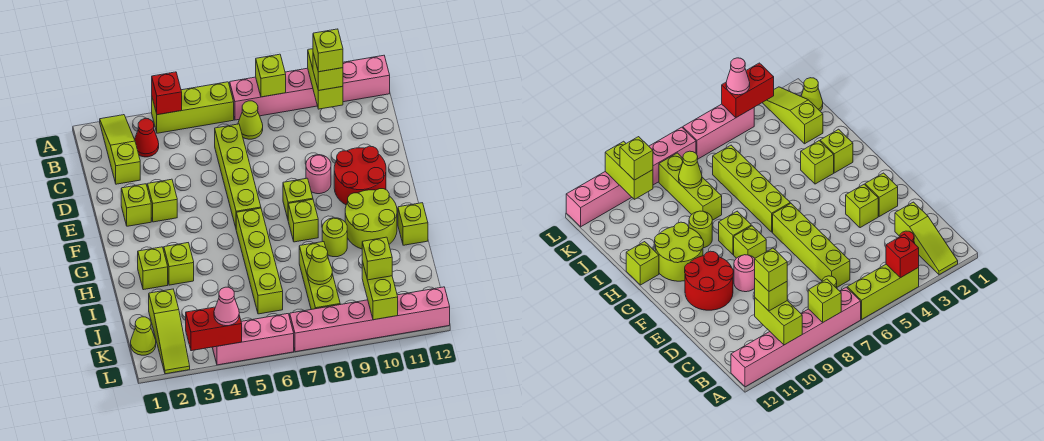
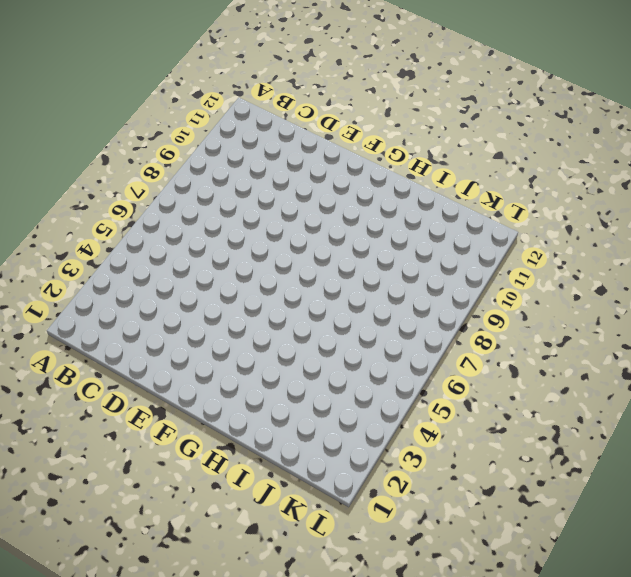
none -> lime 1x3 slope [100,115,140,184]
none -> lime 1x3 brick [152,82,234,133]
none -> pink 1x6 brick [230,55,390,120]
none -> red 1x1 cone [134,119,159,157]

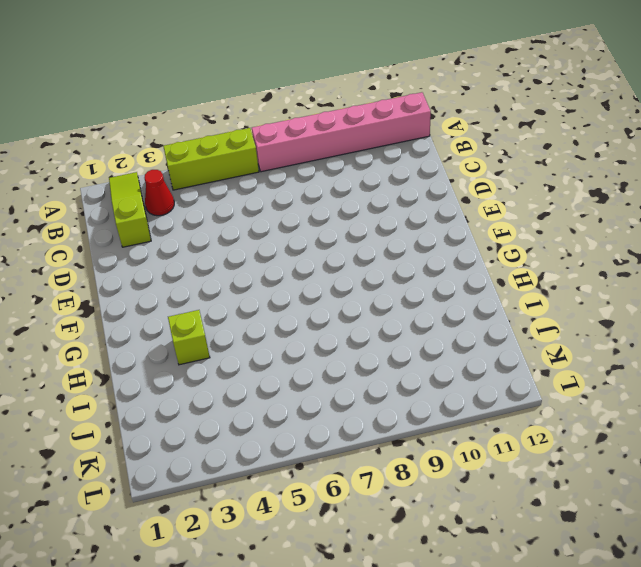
none -> lime 1x1 cone [238,101,263,139]
none -> lime 1x4 brick [215,124,261,227]
none -> lime 1x1 brick [121,184,151,226]
none -> lime 1x1 brick [147,179,177,222]

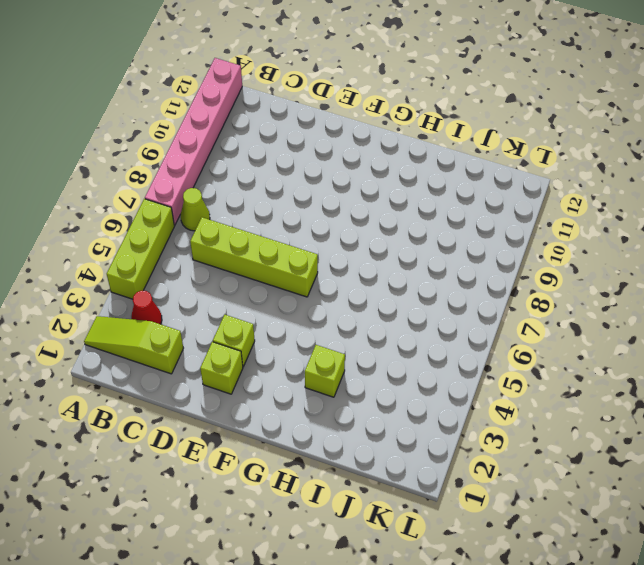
none -> pink 1x1 round brick [306,155,331,194]
none -> red 2x2 round brick [334,146,386,205]
none -> lime 1x1 brick [283,178,313,219]
none -> lime 1x4 brick [236,208,283,314]

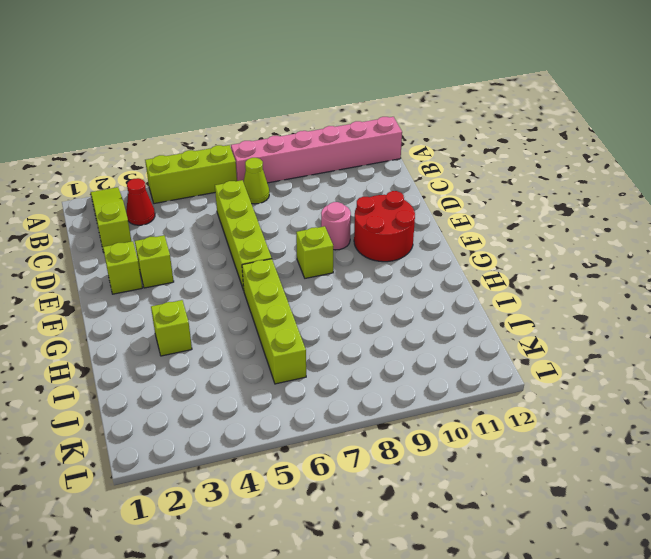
none -> lime 1x1 brick [288,199,318,242]
none -> lime 2x2 round brick [345,189,397,249]
none -> lime 1x1 brick [138,247,168,290]
none -> lime 1x1 round brick [322,218,347,257]

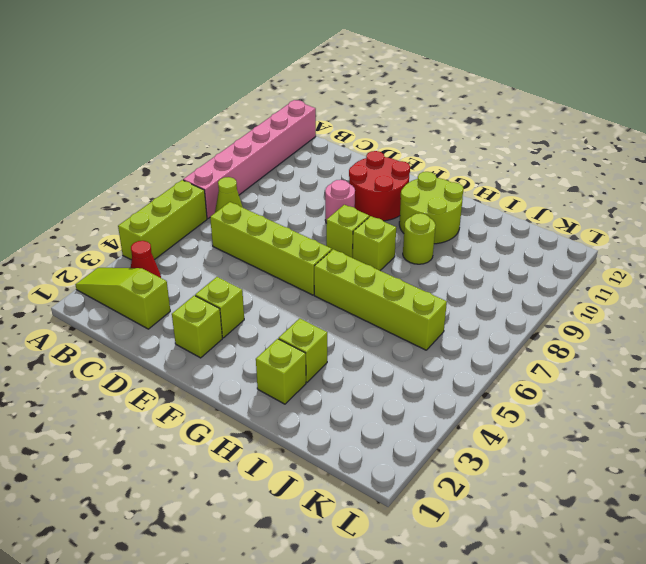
none -> lime 1x1 brick [398,203,428,245]
none -> lime 1x3 brick [299,242,340,310]
none -> lime 1x3 slope [149,289,190,374]
none -> lime 1x1 cone [131,317,156,355]

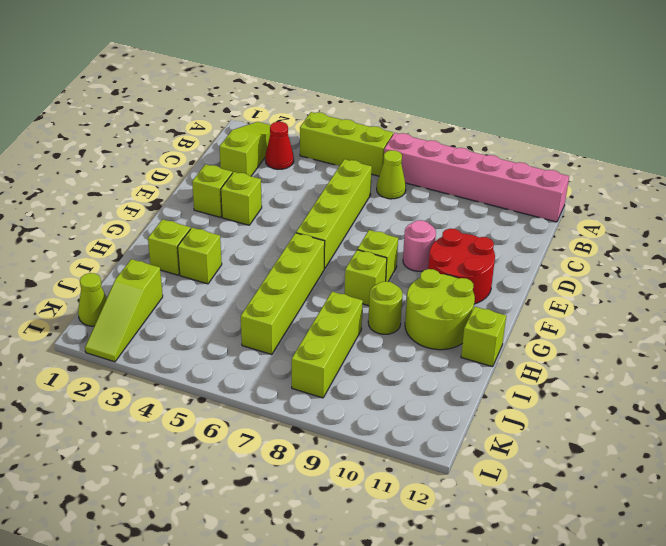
none -> pink 1x3 brick [212,314,294,365]
none -> pink 1x6 brick [290,287,450,352]
none -> red 1x1 brick [152,72,182,115]
none -> lime 1x1 brick [256,54,286,97]

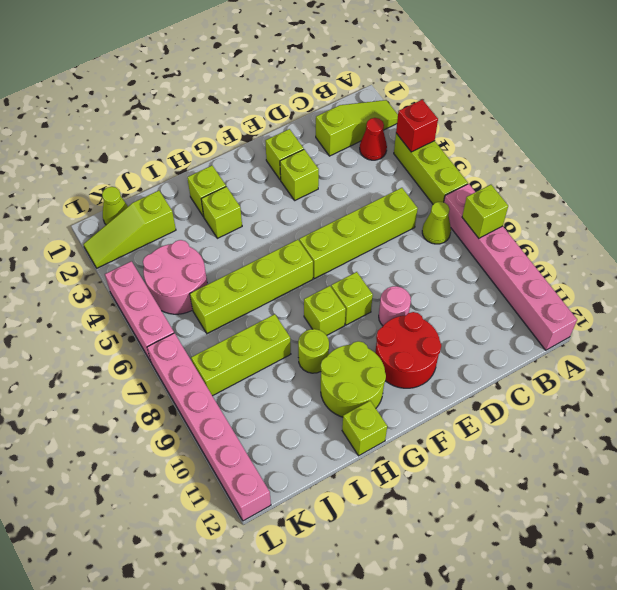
pink 2x2 round brick [143,240,207,314] -> none
none -> lime 1x2 brick [308,49,343,109]
none -> lime 1x1 cone [307,246,332,285]
none -> lime 1x2 brick [362,261,398,320]
none -> red 1x2 brick [186,307,242,351]

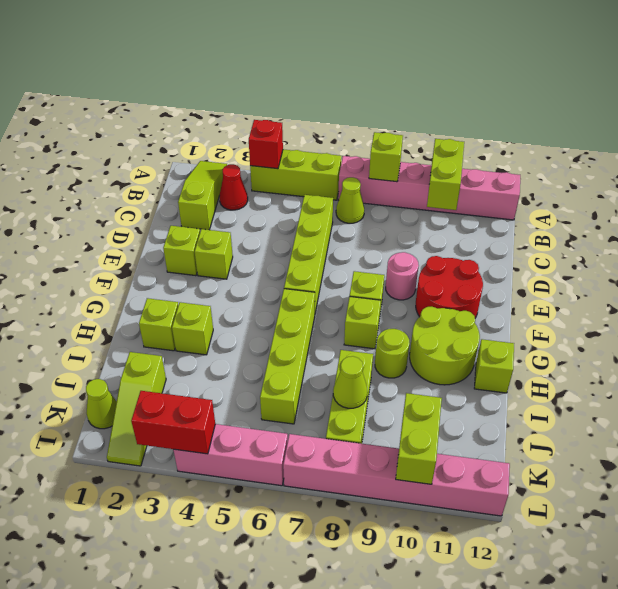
none -> lime 1x1 brick [313,53,343,91]
none -> lime 1x1 brick [362,237,392,280]
none -> pink 1x1 cone [214,287,239,326]
none -> lime 1x1 brick [313,29,343,72]

